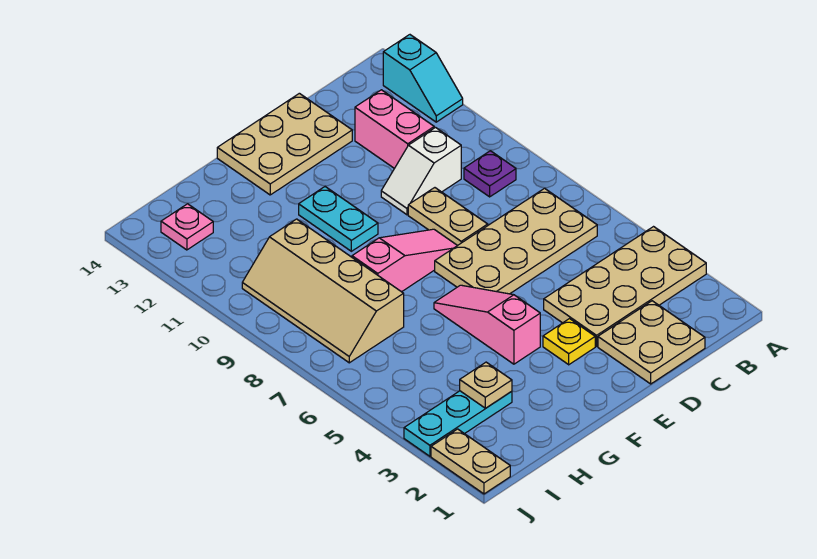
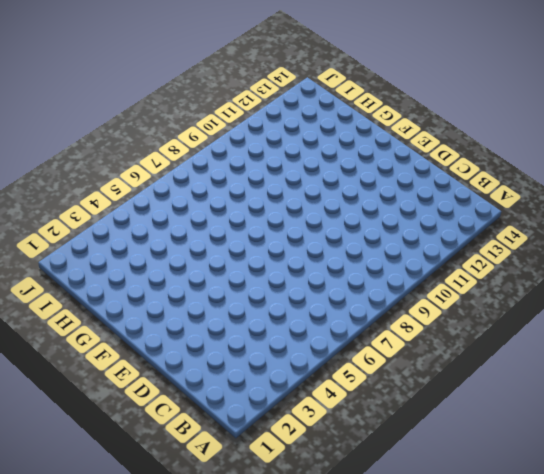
none -> tan 2x4 plate [544,227,706,346]
none -> cyan 1x2 slope [383,35,463,122]
none -> tan 2x4 plate [435,188,597,294]

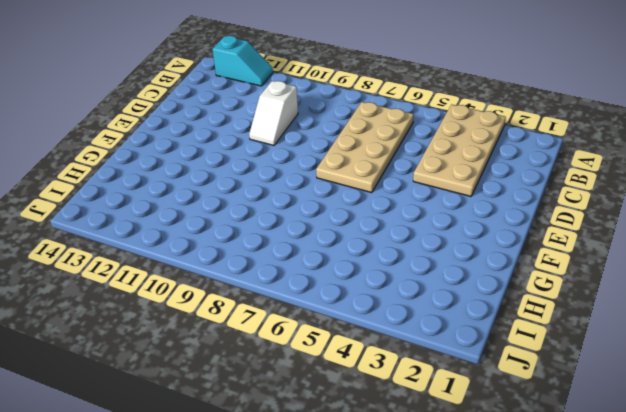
none -> purple 1x1 plate [464,151,516,197]
none -> tan 2x2 plate [598,301,705,384]
none -> pink 1x2 brick [355,90,434,168]

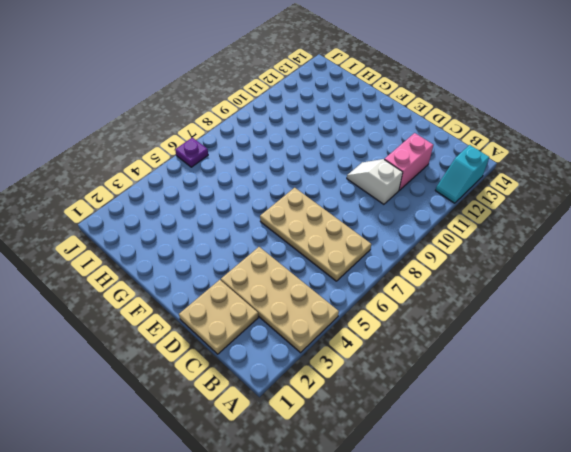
purple 1x1 plate [175,137,208,167] -> purple 1x1 plate moved to [464,151,516,197]
none -> tan 1x2 plate [408,188,488,246]
none -> tan 2x3 plate [217,93,352,195]
none -> yellow 1x1 plate [543,319,595,365]

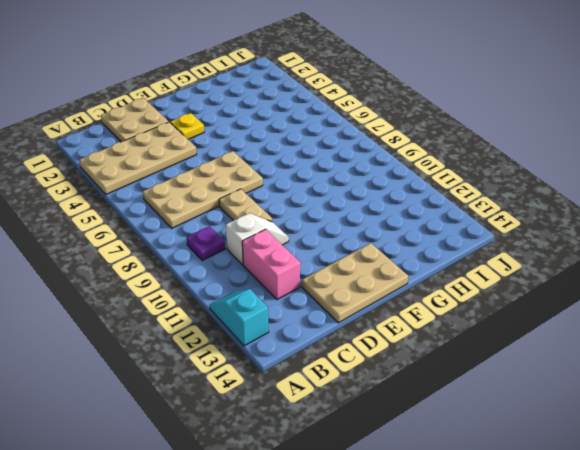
none -> pink 1x3 slope [352,229,457,292]
none -> pink 1x3 slope [434,285,540,364]
none -> cyan 1x2 plate [299,187,378,251]

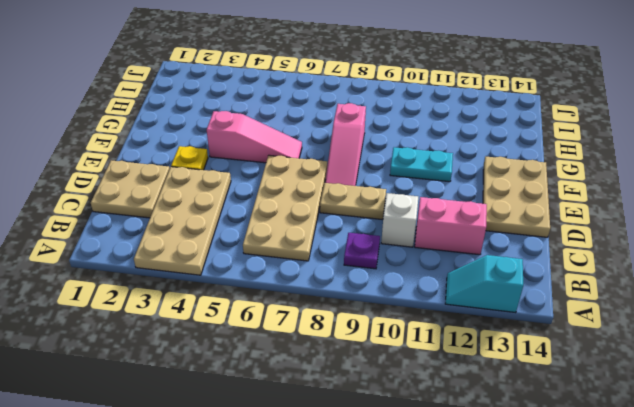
none -> cyan 1x3 plate [404,391,512,456]
none -> tan 2x4 slope [242,219,404,363]
none -> pink 1x1 plate [161,204,213,250]

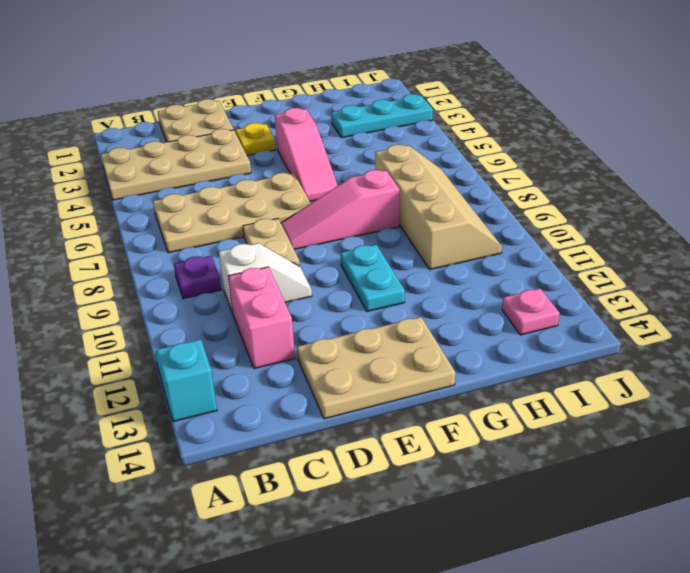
none -> tan 1x2 plate [431,429,510,494]
none -> tan 1x1 plate [460,362,512,408]

